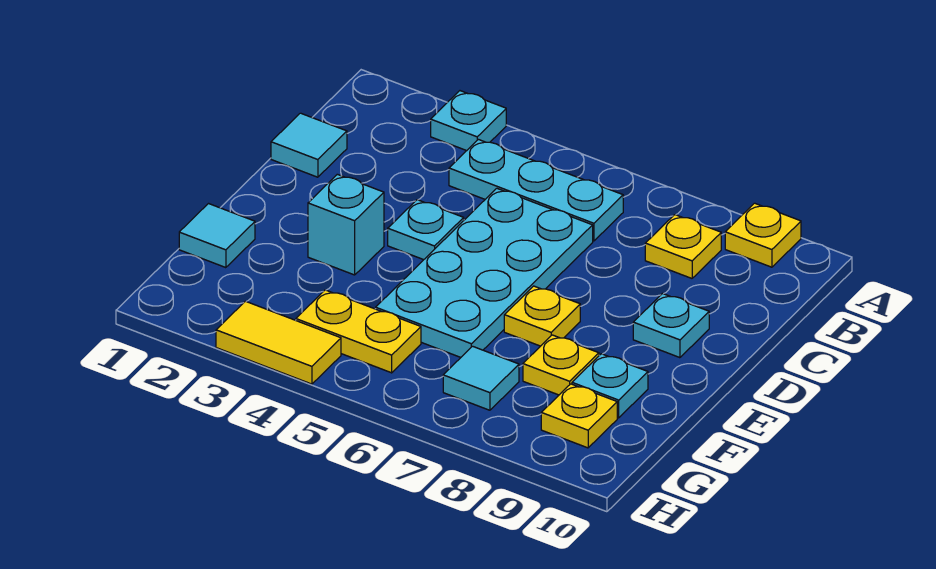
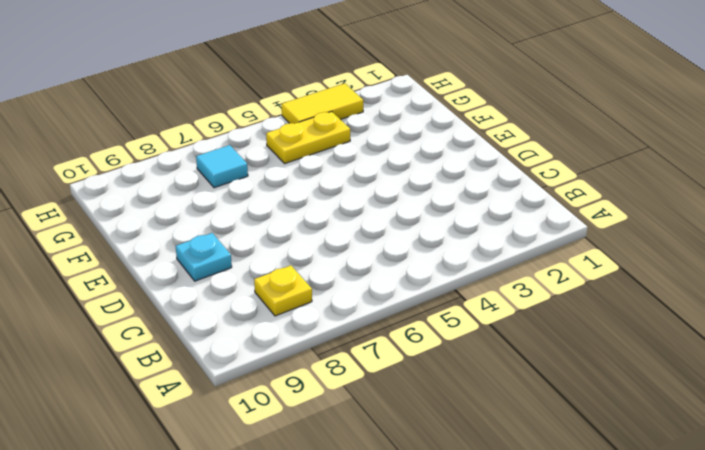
none -> cyan 1x1 plate [431,91,506,151]
none -> yellow 1x1 plate [725,203,801,267]
none -> cyan 1x3 plate [449,139,623,241]

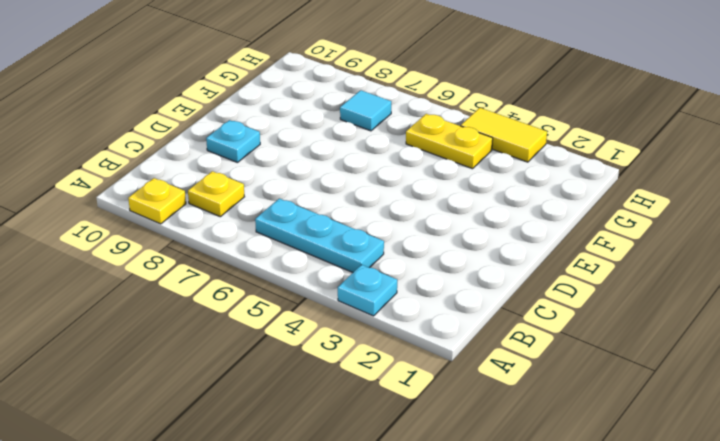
none -> cyan 1x1 tile [271,113,347,177]
none -> cyan 2x4 plate [376,188,593,357]
none -> cyan 1x1 plate [388,200,464,260]

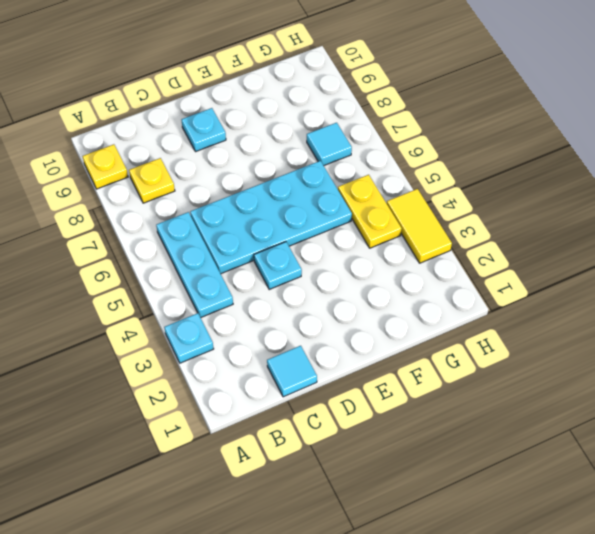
none -> cyan 1x1 brick [308,174,384,275]
none -> yellow 1x1 plate [504,286,580,346]
none -> cyan 1x1 tile [179,204,255,268]

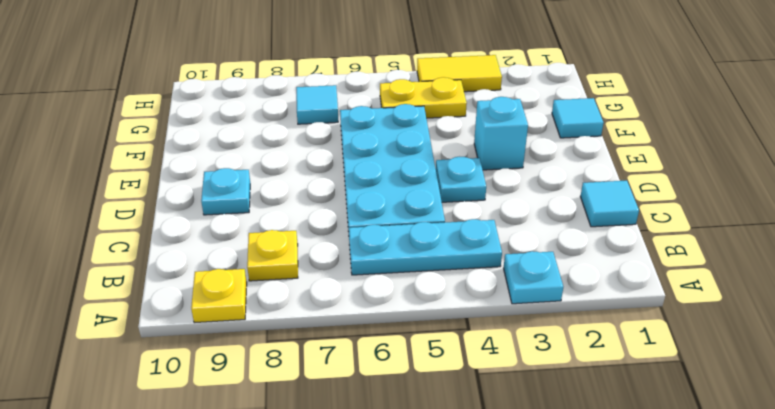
none -> yellow 1x1 plate [504,286,580,346]
none -> yellow 1x1 plate [523,335,599,395]
none -> cyan 1x1 plate [572,354,648,418]

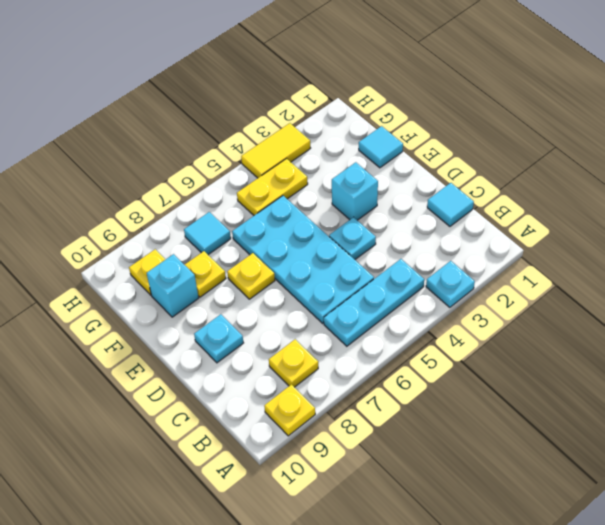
cyan 1x1 brick [147,254,199,317] -> cyan 1x1 plate [572,354,648,418]

